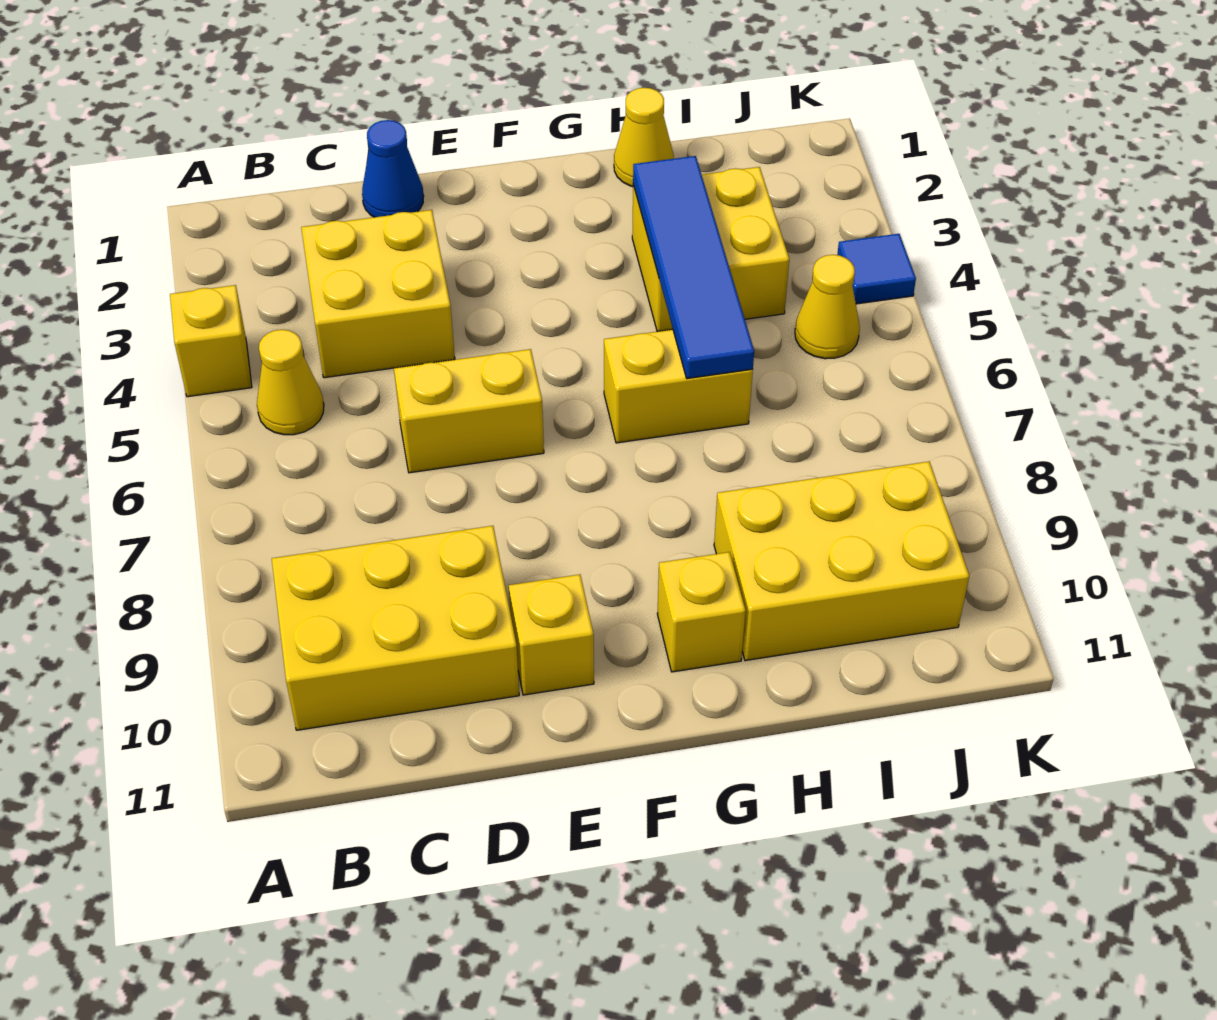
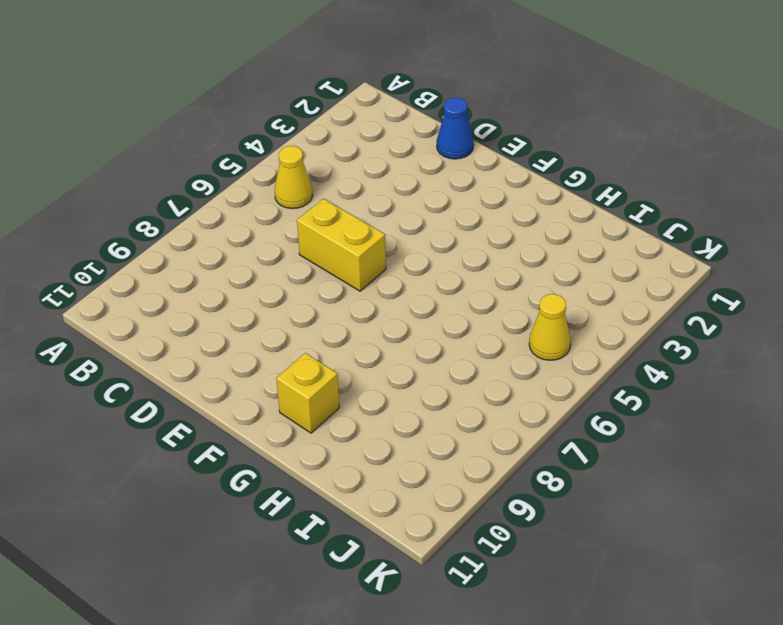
none -> yellow 1x1 brick [170,285,252,397]
none -> yellow 2x3 brick [272,526,519,730]
none -> yellow 2x2 brick [301,210,455,378]

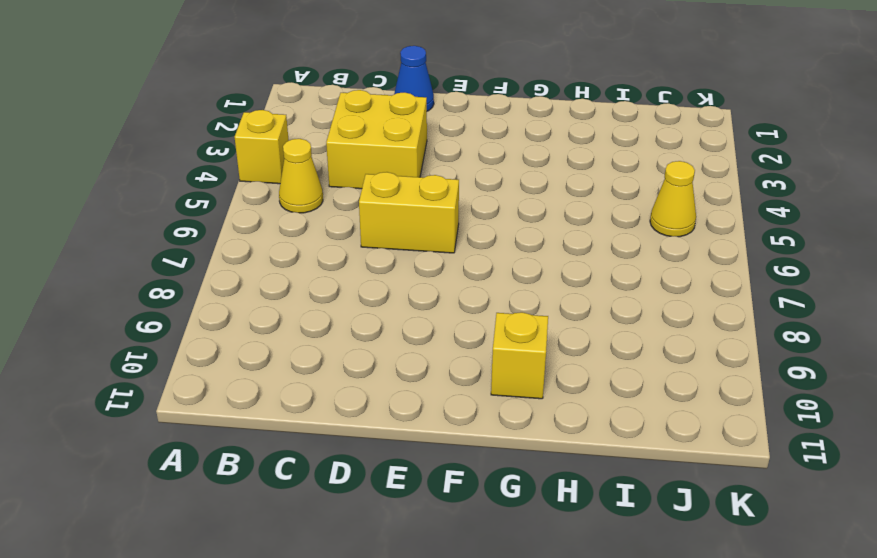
none -> yellow 2x3 brick [272,526,519,730]
none -> yellow 1x1 brick [509,574,594,695]
none -> yellow 1x2 brick [604,329,753,443]

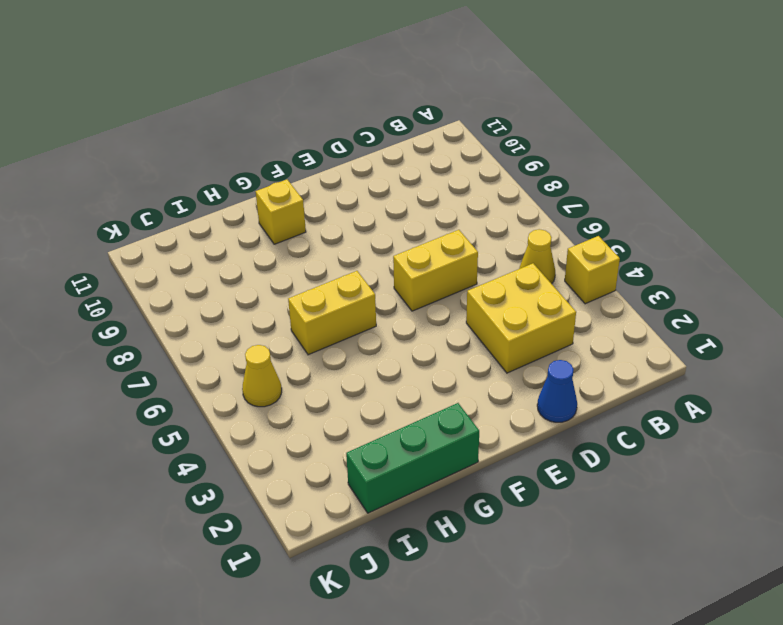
green 1x3 brick [346,403,479,513] -> yellow 1x1 cone [614,88,674,187]
none -> yellow 2x3 brick [272,526,519,730]
none -> yellow 1x1 brick [509,574,594,695]
none -> yellow 2x2 brick [632,167,789,332]

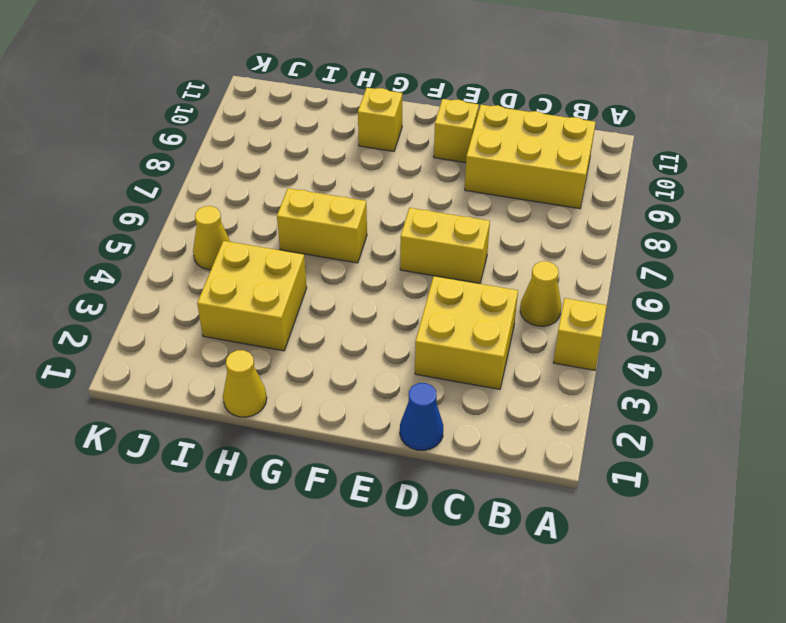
none -> yellow 2x3 brick [714,461,969,661]
none -> blue 1x1 tile [837,234,916,304]
none -> blue 1x4 tile [633,156,754,379]

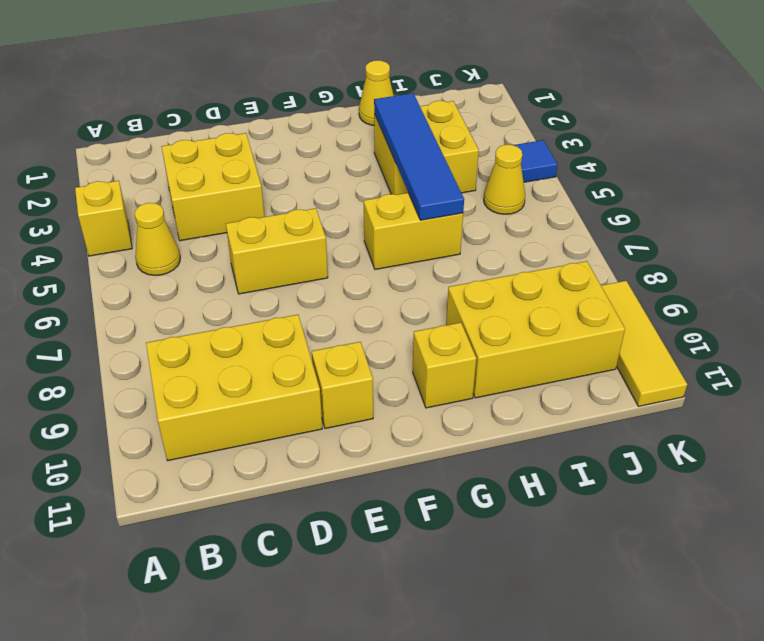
yellow 1x3 tile [601,281,687,406] -> none
none -> blue 1x1 cone [362,120,424,217]

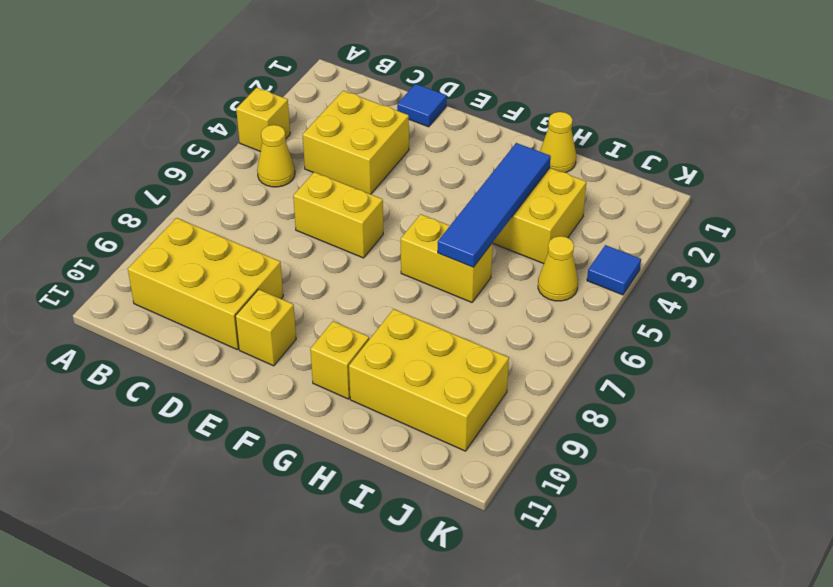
blue 1x1 tile [397,84,447,127] -> blue 1x1 cone [362,120,424,217]

